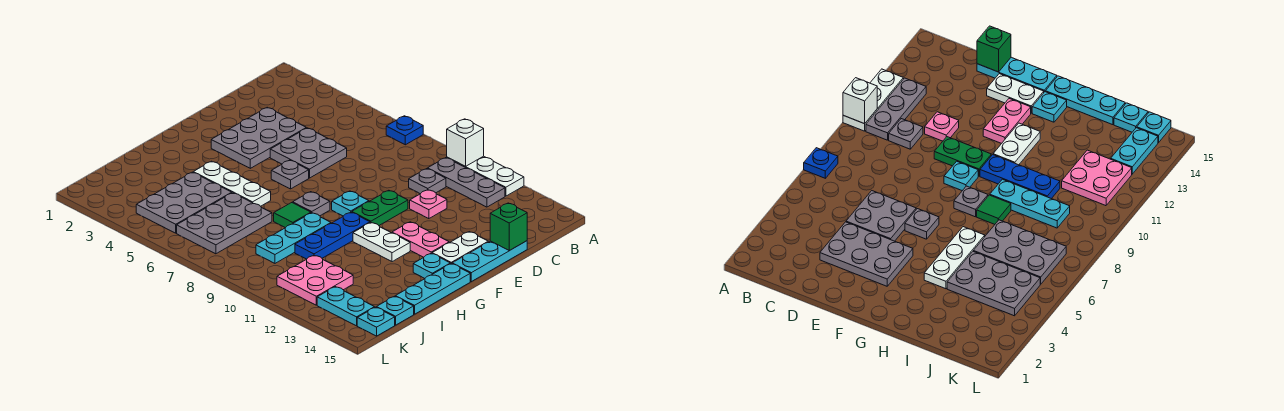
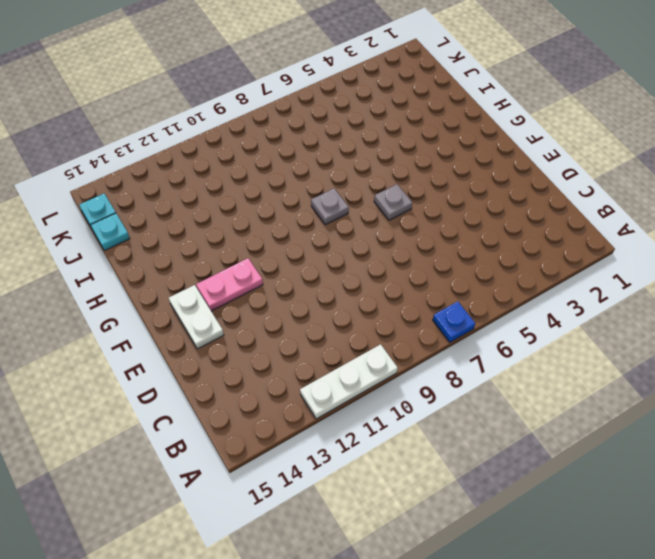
none -> grey 1x3 plate [428,158,505,207]
none -> grey 1x1 plate [409,169,446,194]
none -> grey 2x3 plate [211,107,306,168]

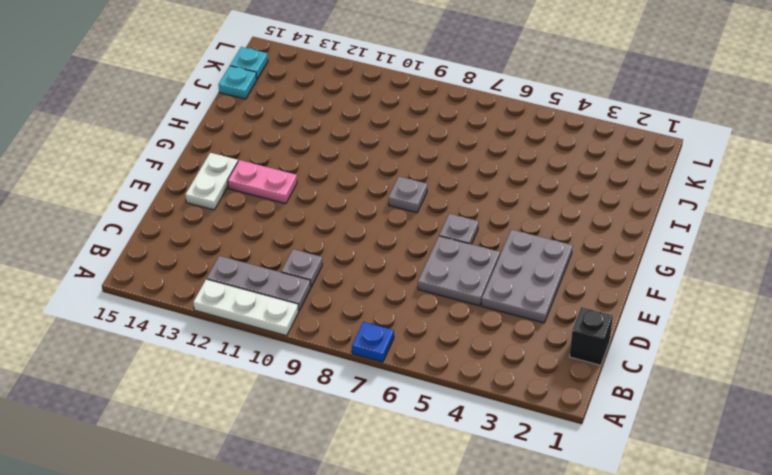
black 1x1 brick [569,307,613,365] -> none
none -> pink 1x1 plate [410,190,447,219]
none -> cyan 1x3 plate [452,241,527,282]
none -> green 1x2 plate [352,190,408,225]

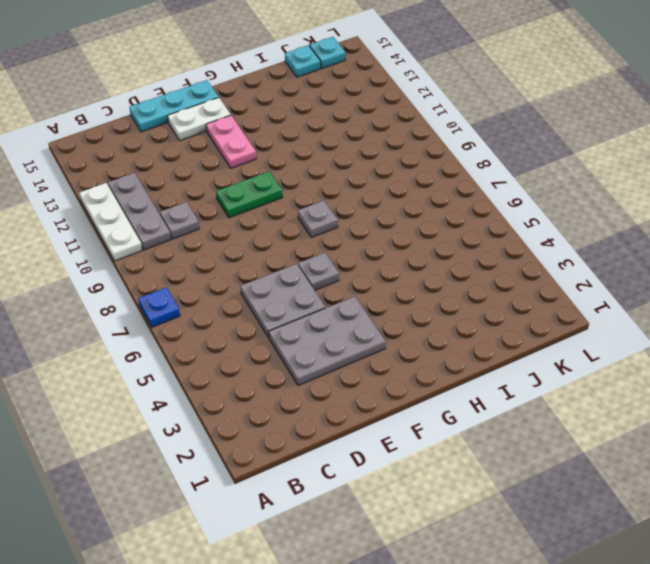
none -> pink 1x1 plate [410,190,447,219]
none -> cyan 1x1 plate [332,191,369,216]
none -> blue 1x3 plate [295,212,370,259]

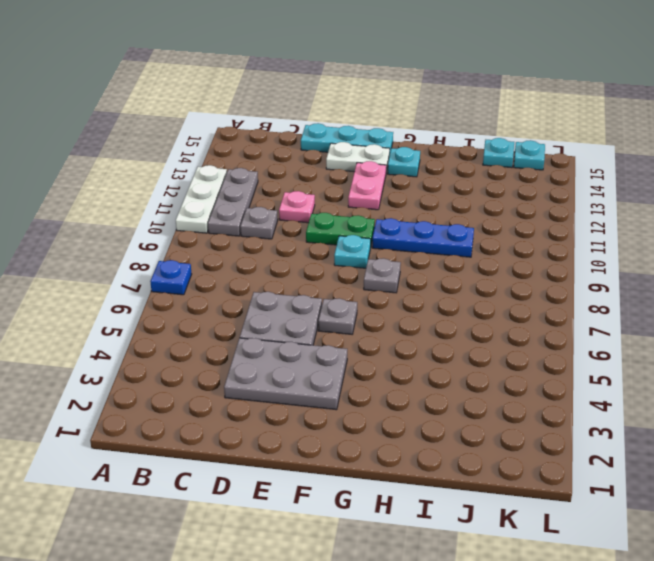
none -> white 1x2 plate [353,223,410,262]
none -> cyan 1x3 plate [395,264,470,314]
none -> white 1x3 plate [193,161,271,206]

